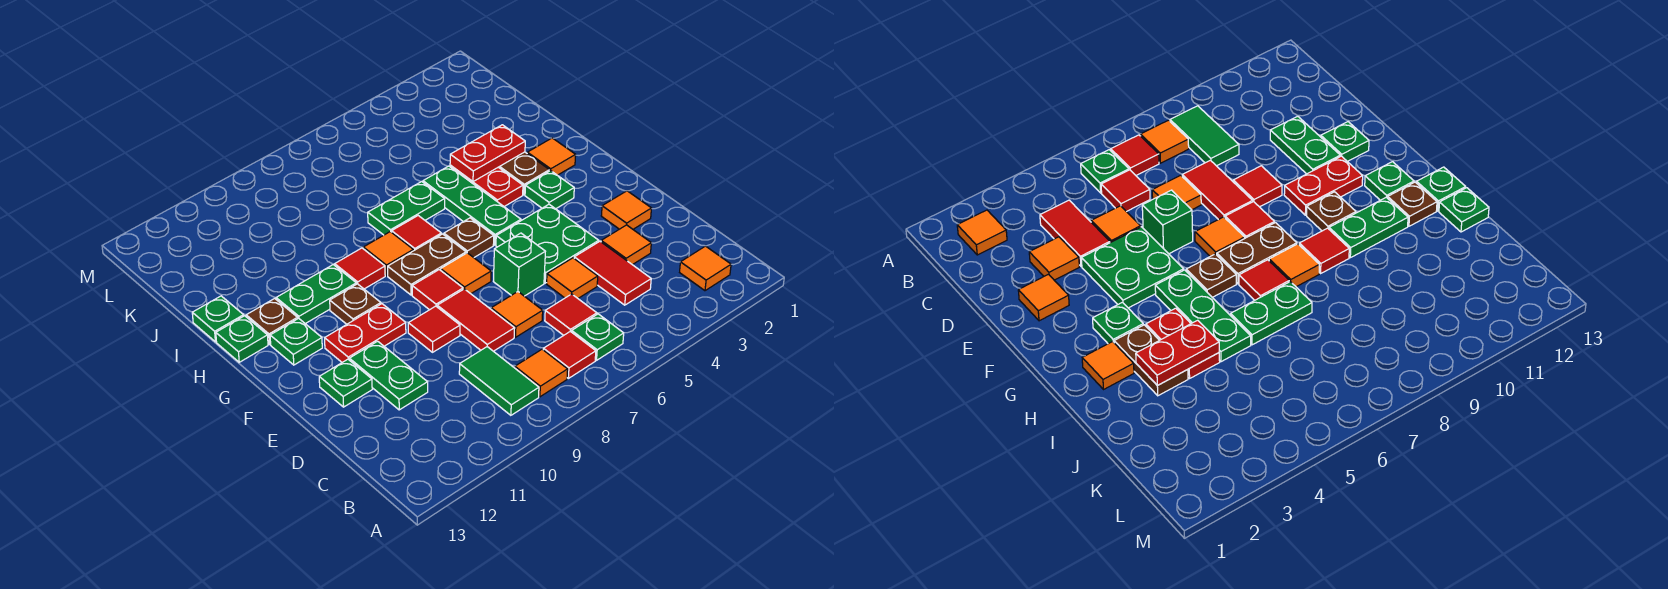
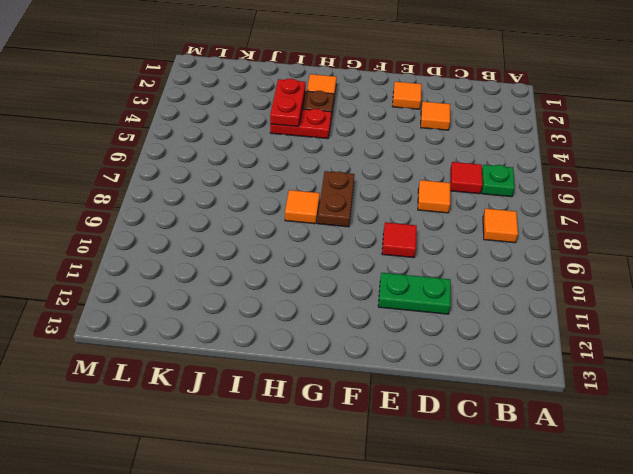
none -> orange 1x1 tile [680,246,731,291]
none -> red 1x1 tile [543,331,596,378]
none -> green 1x2 tile [459,347,539,415]
none -> red 1x2 tile [574,242,651,305]

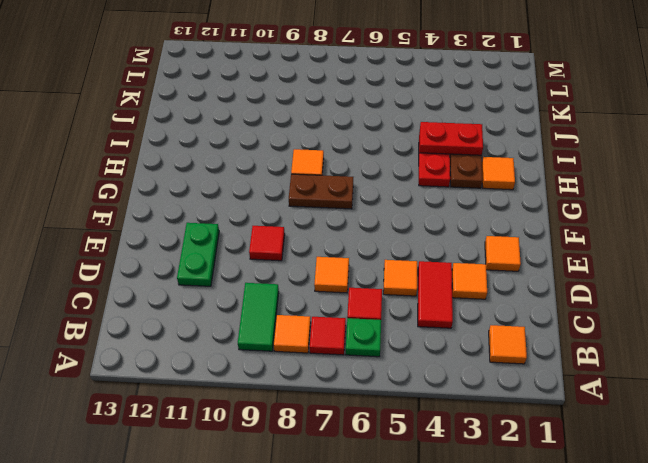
none -> red 1x2 tile [437,289,515,351]
none -> green 2x2 plate [496,204,599,283]
none -> green 1x1 brick [493,233,545,296]
none -> green 1x1 plate [319,359,372,407]

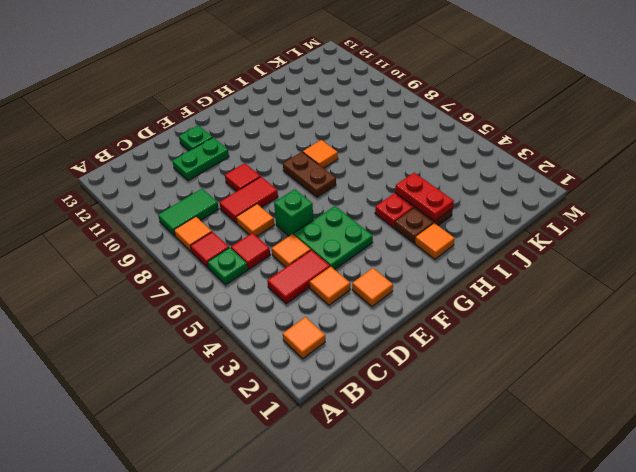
none -> orange 1x1 tile [441,253,491,294]
none -> red 1x1 tile [412,270,463,310]
none -> red 1x2 plate [325,304,406,362]
none -> green 1x1 plate [525,171,574,209]

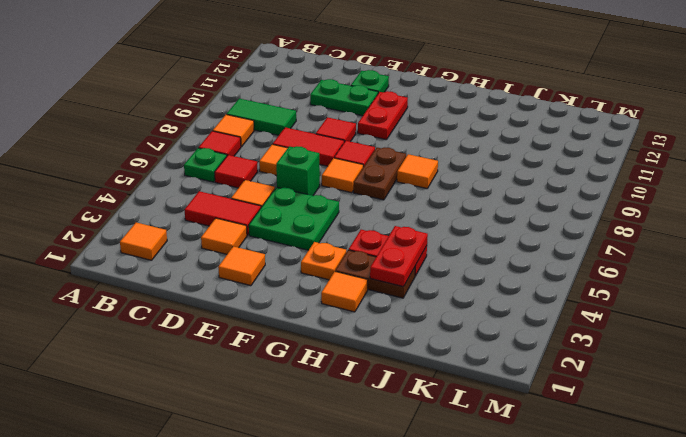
orange 1x1 plate [301,242,346,280] -> green 1x1 plate [525,171,574,209]
none -> green 1x3 plate [423,166,521,245]
none -> brown 1x1 plate [444,218,494,257]
none -> brown 1x1 plate [330,284,381,324]
none -> green 1x1 plate [270,318,322,365]

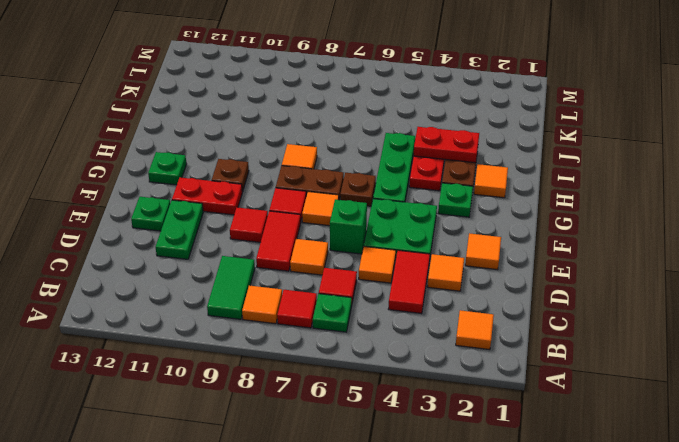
none -> red 1x1 tile [392,216,441,251]
none -> red 1x1 tile [335,248,385,289]
none -> green 1x2 plate [276,265,356,324]
none -> brown 1x1 plate [246,298,298,344]

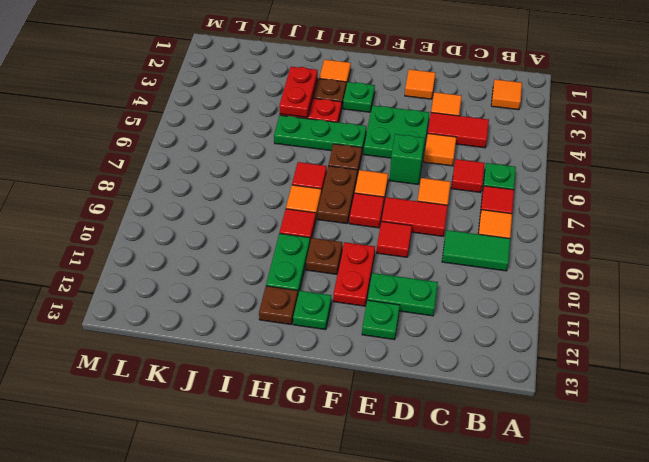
none -> green 1x1 plate [216,316,268,362]
none -> green 1x2 plate [368,181,445,235]
none -> green 1x1 plate [192,296,244,342]

